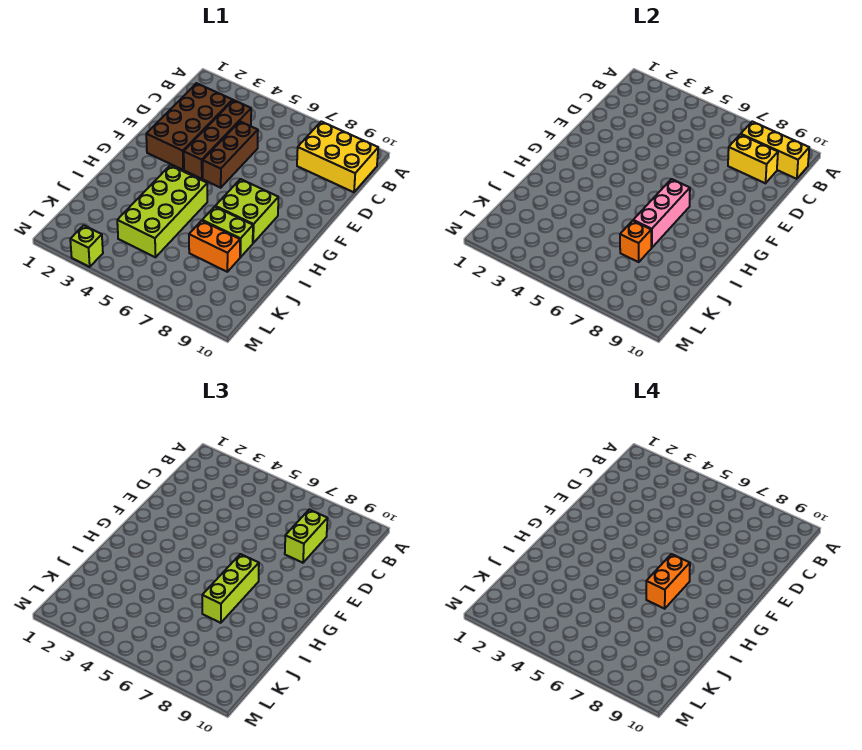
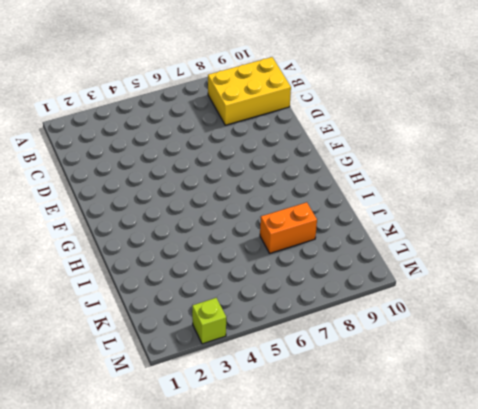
none -> brown 2x4 brick [146,83,233,170]
none -> brown 1x4 brick [184,100,251,179]
none -> brown 1x3 brick [203,122,258,188]

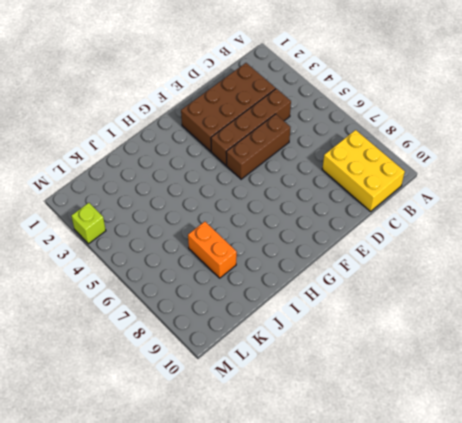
none -> lime 2x2 brick [215,179,278,243]
none -> lime 2x4 brick [117,165,207,257]
none -> lime 1x2 brick [202,207,253,257]

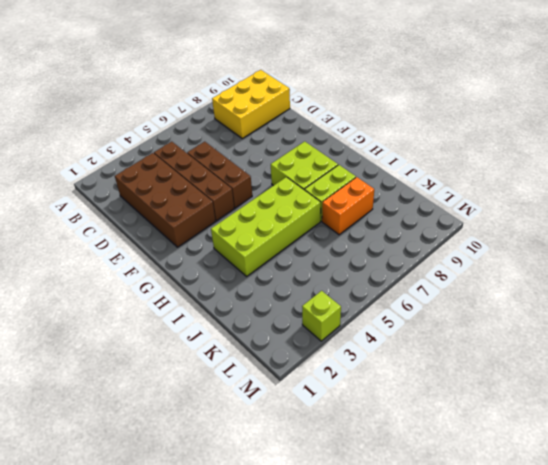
lime 2x4 brick [211,177,321,276] -> lime 2x4 brick turned to [117,165,207,257]
none -> yellow 1x3 brick [741,122,809,179]
none -> yellow 1x2 brick [728,134,778,183]
none -> pink 1x3 brick [633,179,690,248]

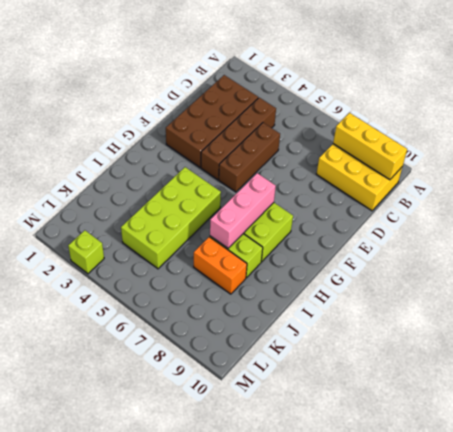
none -> yellow 1x2 brick [728,134,778,183]
none -> orange 1x1 brick [620,221,651,262]
none -> lime 1x2 brick [285,510,328,563]

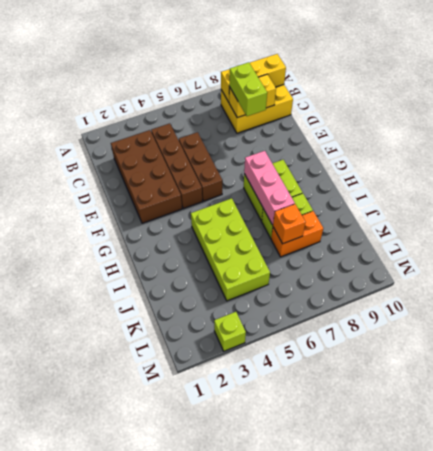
none -> lime 1x3 brick [202,554,259,623]
none -> orange 1x2 brick [646,554,690,609]

